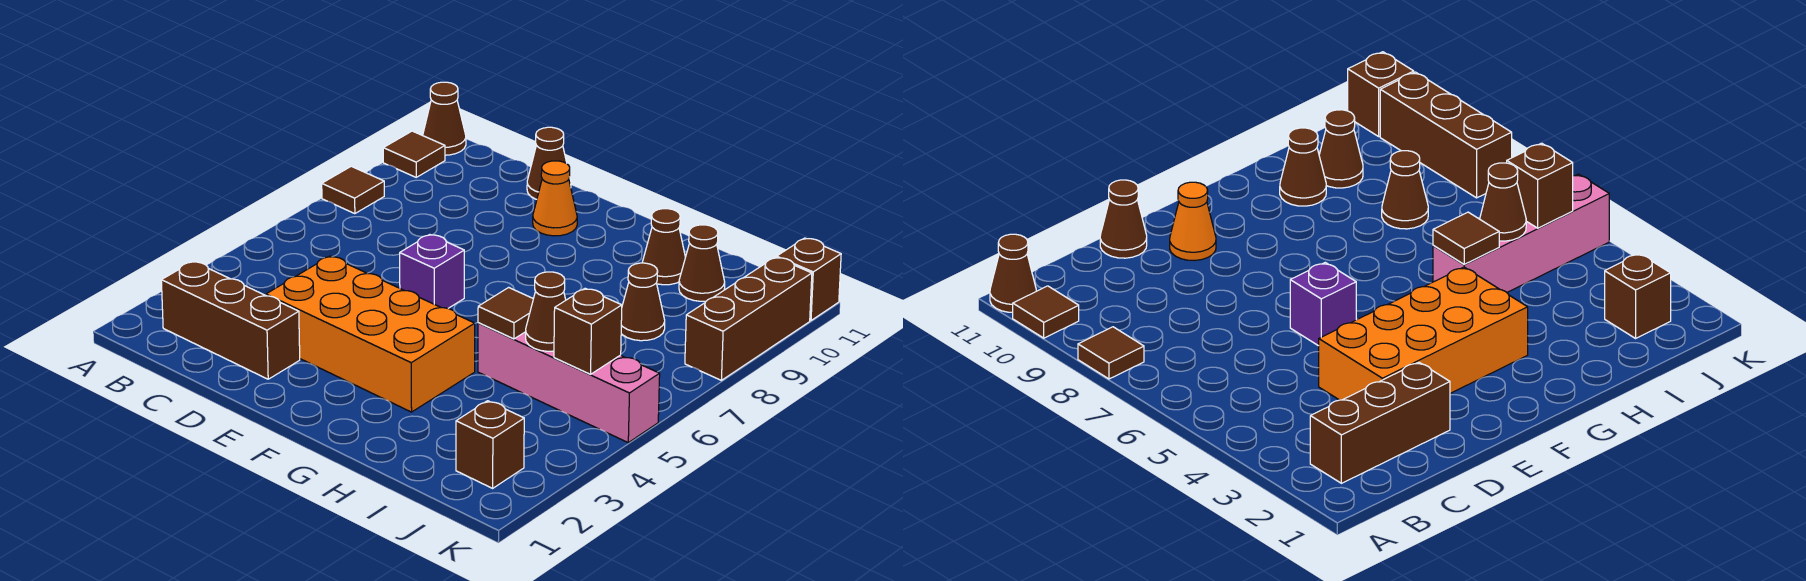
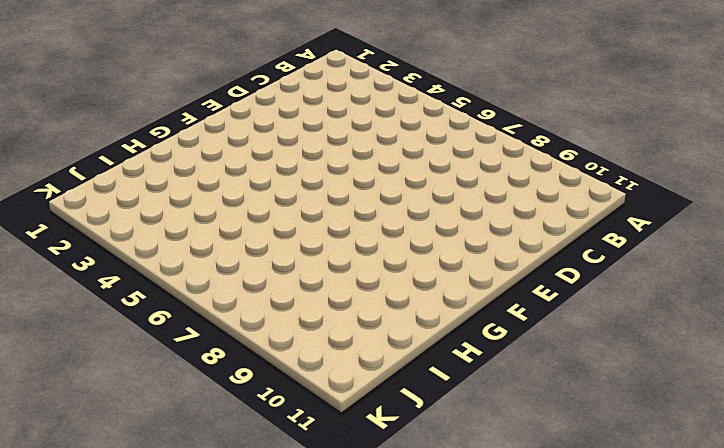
none -> brown 1x1 tile [322,166,384,214]
none -> brown 1x1 tile [383,131,445,177]
none -> brown 1x1 cone [423,82,466,155]

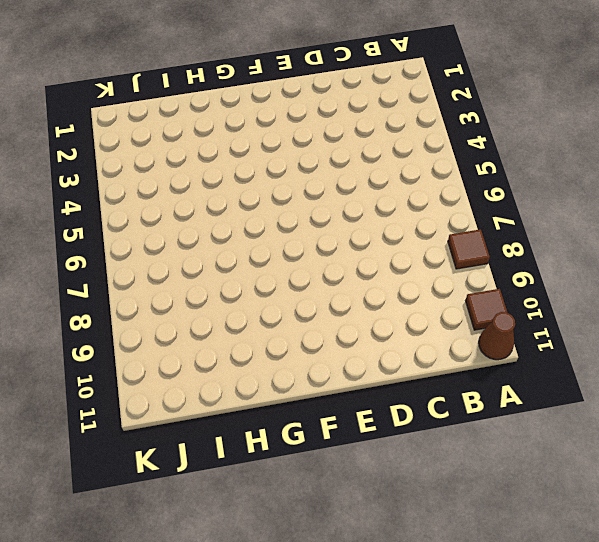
none -> brown 1x3 brick [161,261,300,379]
none -> orange 2x4 brick [266,256,475,412]
none -> brown 1x1 cone [527,127,571,199]

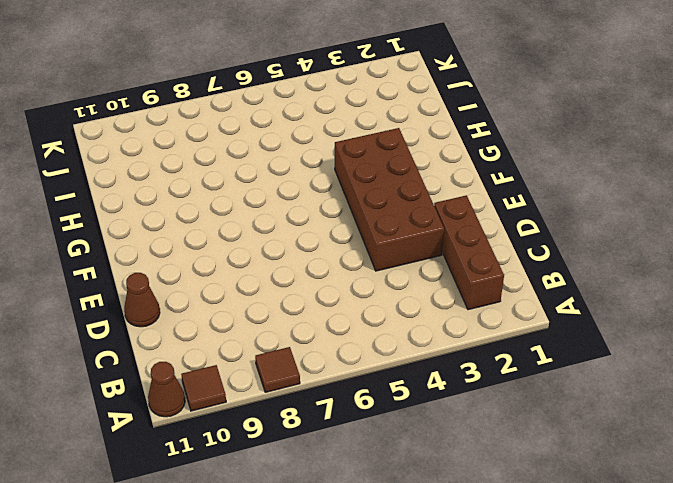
brown 2x4 brick [335,128,444,271] -> orange 2x4 brick [266,256,475,412]
none -> purple 1x1 brick [400,235,464,308]
none -> orange 1x1 cone [533,161,577,236]
none -> pink 1x4 brick [478,323,660,443]

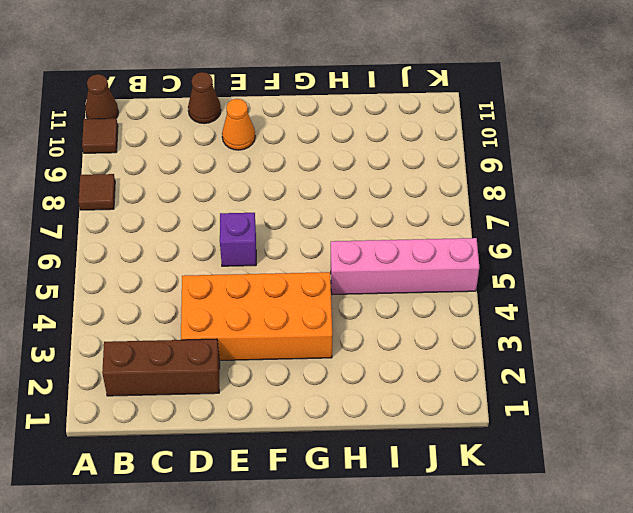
none -> brown 1x1 cone [642,209,685,285]
none -> brown 1x1 cone [621,263,665,341]
none -> brown 1x1 cone [679,225,725,301]

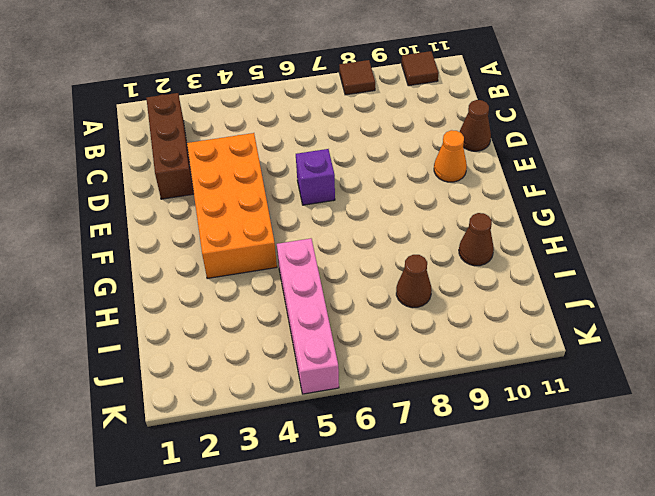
none -> brown 1x1 cone [423,82,466,155]
none -> brown 1x1 cone [679,225,725,301]
none -> brown 1x1 brick [456,401,524,488]

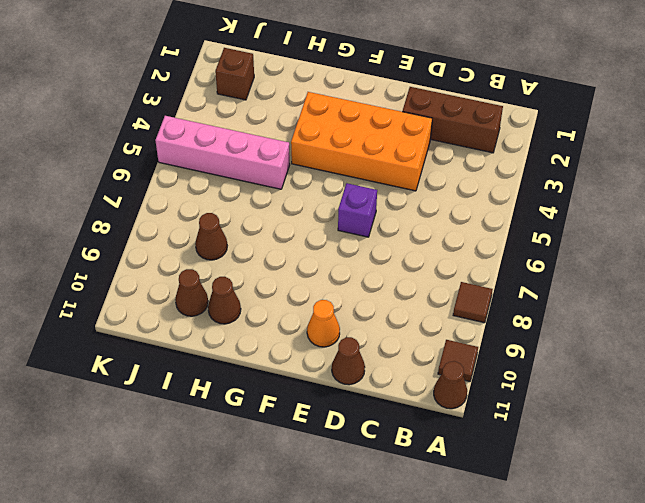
none -> brown 1x3 brick [685,257,812,380]
none -> brown 1x1 brick [777,238,841,320]
none -> brown 1x1 tile [478,287,533,339]

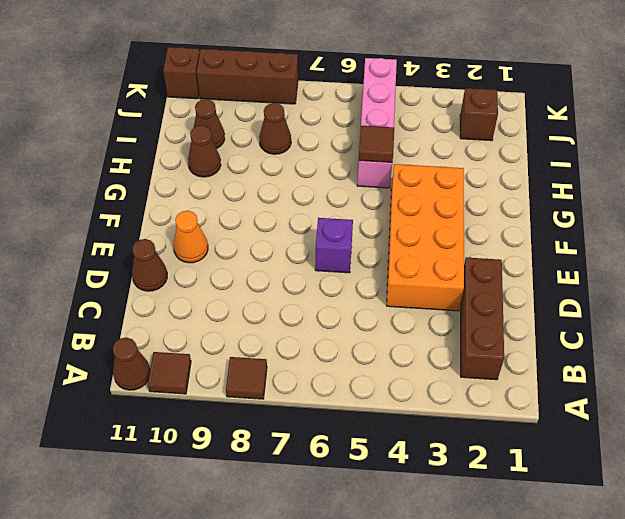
none -> brown 1x1 cone [526,272,566,351]
none -> brown 1x1 brick [554,288,622,374]

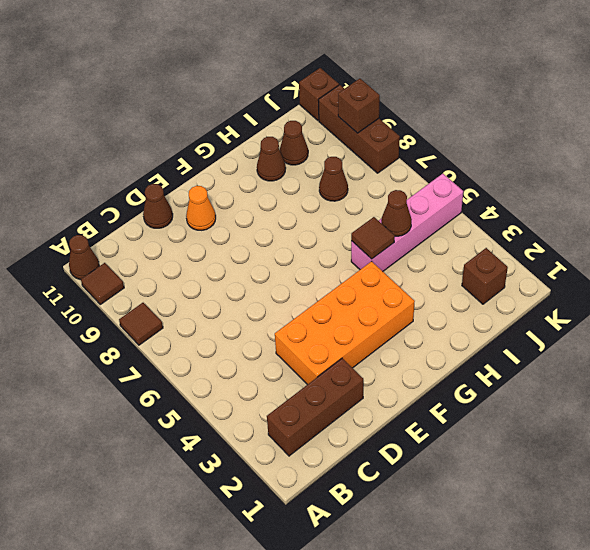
brown 1x1 brick [338,79,380,133] -> brown 1x1 brick moved to [554,288,622,374]
none -> purple 1x1 brick [400,235,464,308]

